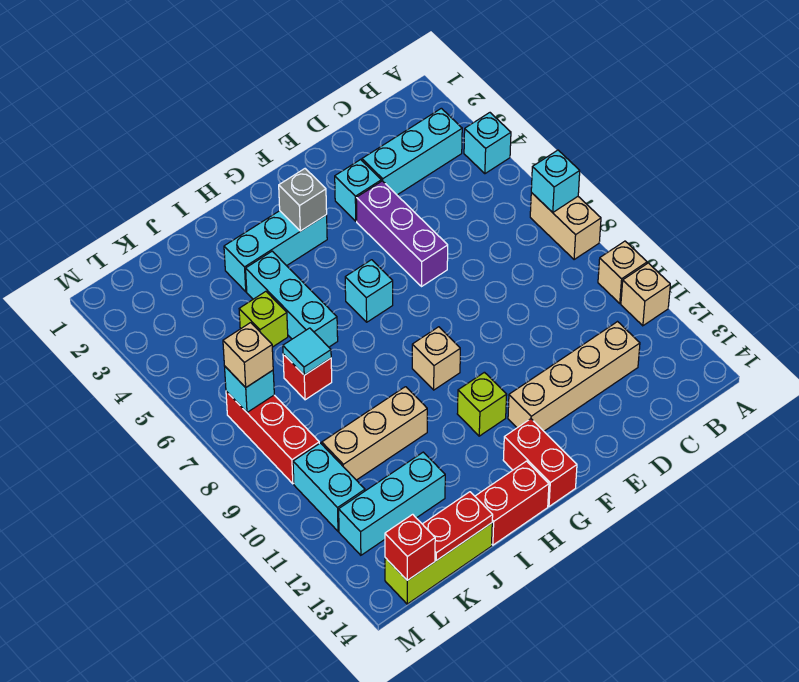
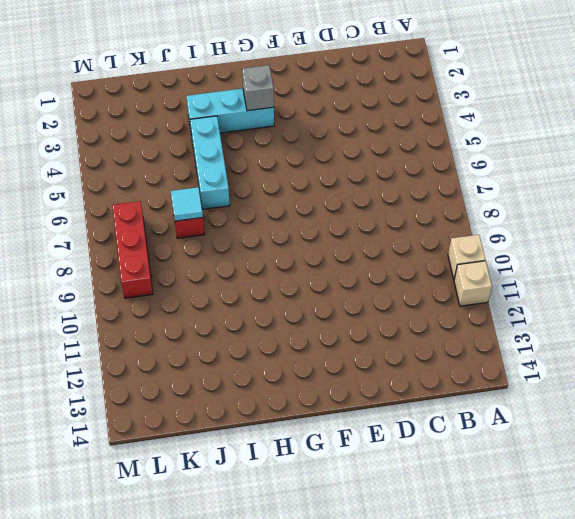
none -> cyan 1x1 brick [464,113,511,174]
none -> tan 1x2 brick [530,193,601,260]
none -> cyan 1x3 brick [362,108,462,195]

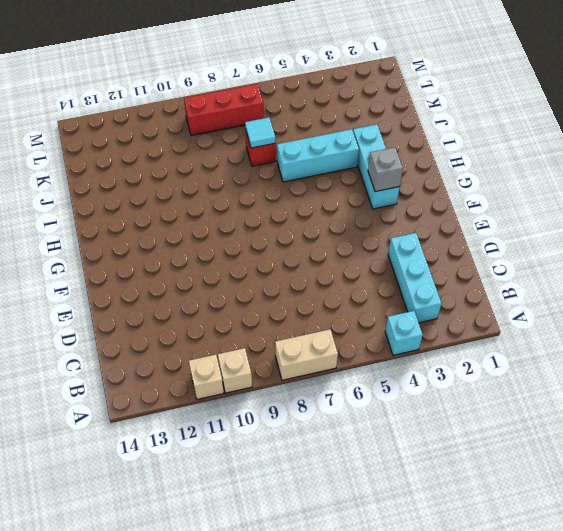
none -> tan 1x4 brick [508,322,640,431]
none -> cyan 1x1 brick [335,160,381,221]
none -> purple 1x3 brick [356,181,448,287]

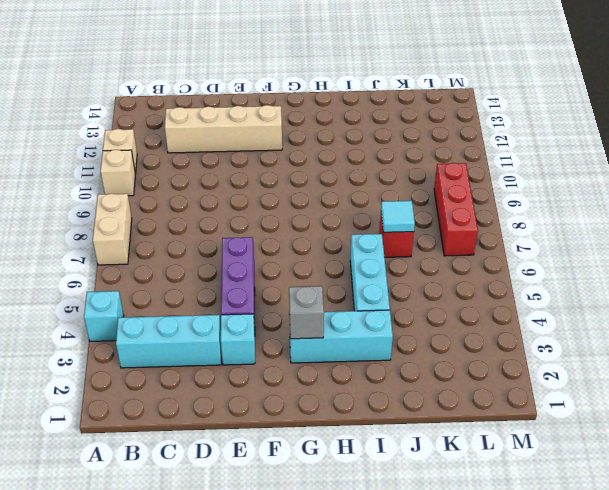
none -> cyan 1x1 brick [345,260,393,322]
none -> tan 1x1 brick [412,327,460,390]
none -> lime 1x1 brick [457,372,507,436]

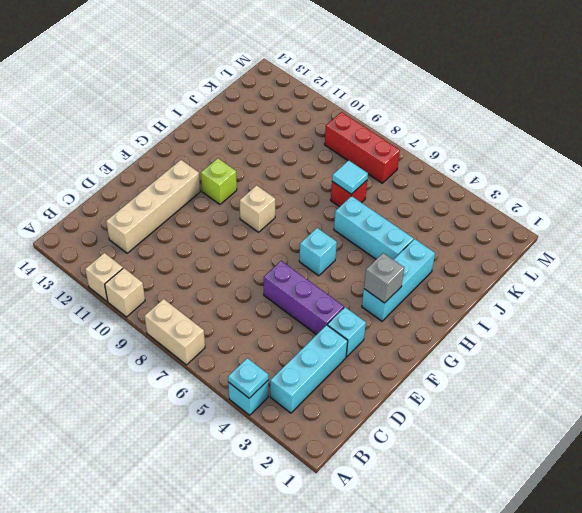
cyan 1x1 plate [228,358,268,398] -> none
none -> red 1x2 brick [503,419,577,506]
none -> red 1x2 brick [475,461,549,545]
none -> tan 1x3 brick [322,387,427,480]

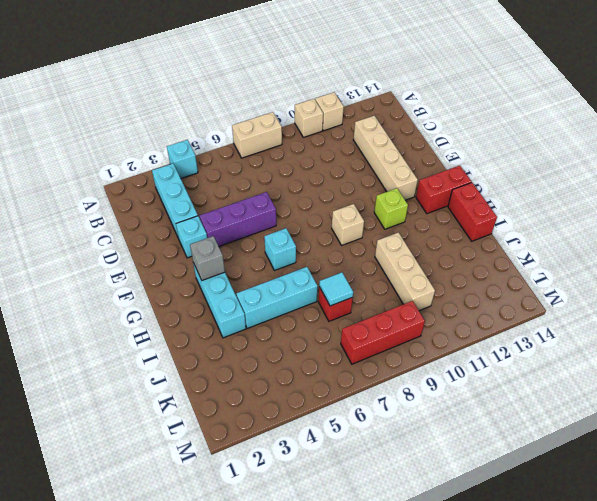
none -> lime 1x1 brick [239,291,288,347]
none -> cyan 1x3 brick [339,452,445,555]
none -> lime 1x3 brick [385,523,492,604]

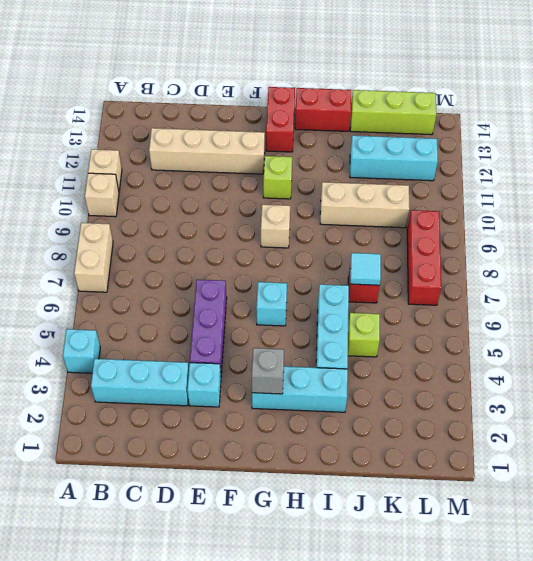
none -> cyan 1x2 brick [293,443,365,531]
none -> cyan 1x1 brick [531,150,580,212]
none -> red 1x2 plate [423,492,493,561]

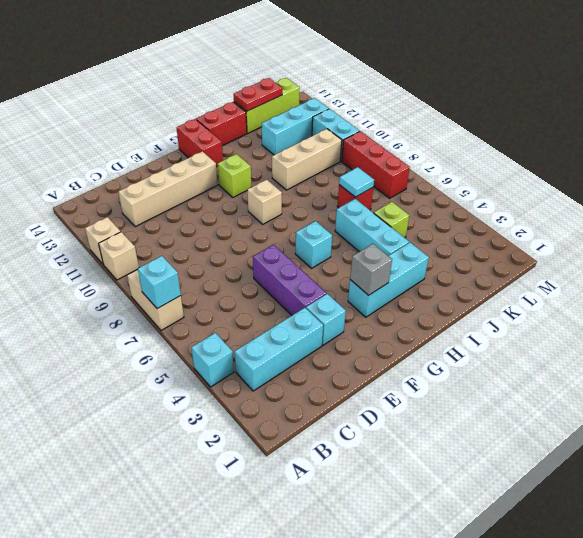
none -> cyan 1x1 brick [225,367,274,412]
none -> red 1x1 brick [385,514,435,580]
none -> tan 1x1 brick [223,323,273,387]

